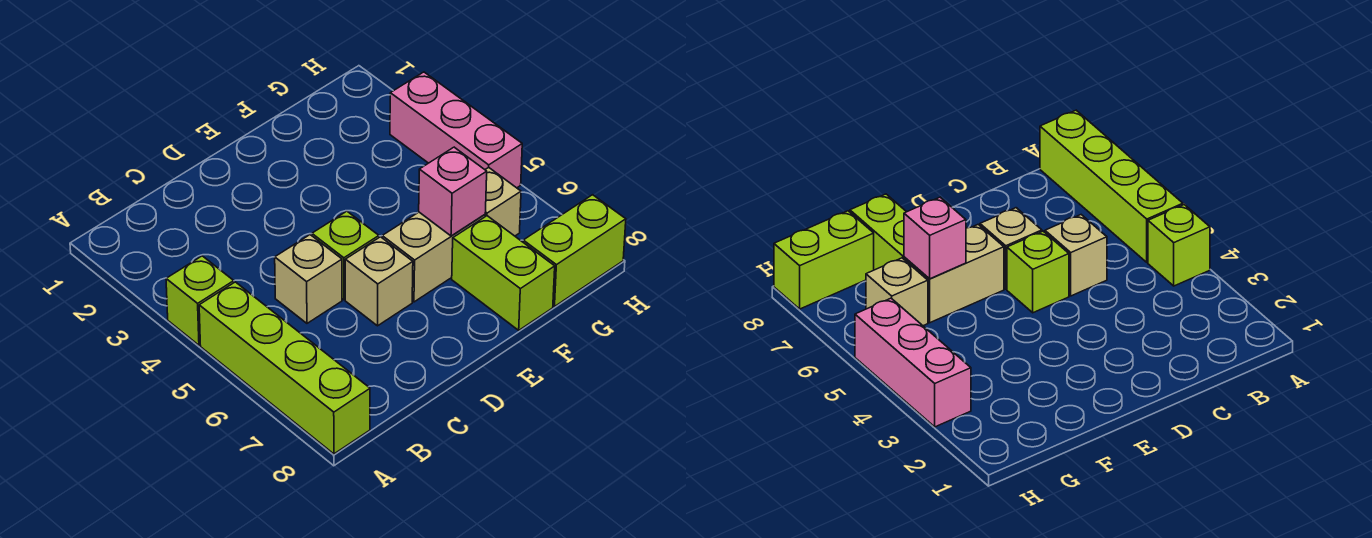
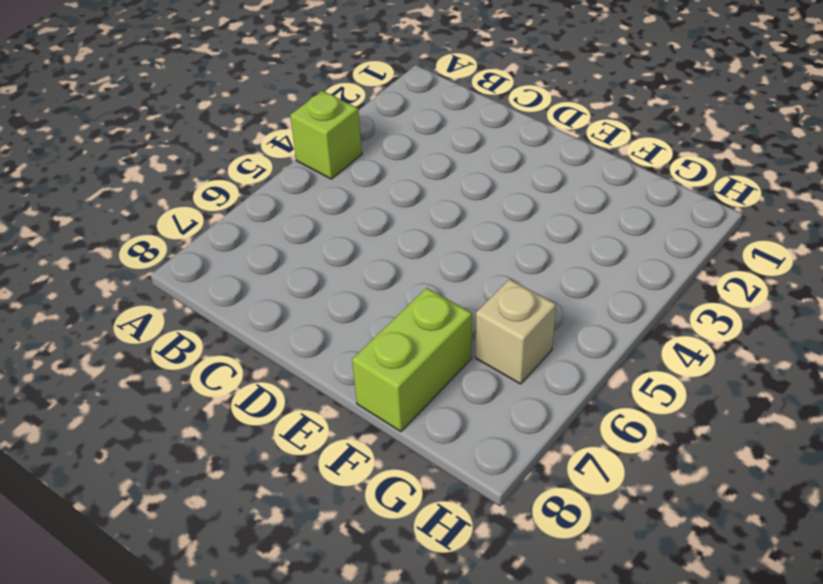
none -> lime 1x4 brick [199,282,370,454]
none -> tan 1x1 brick [275,235,342,323]

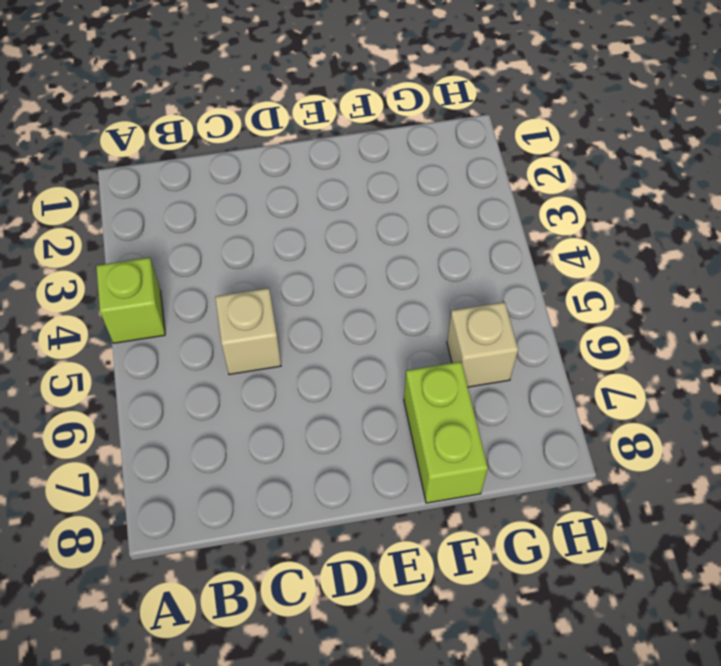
none -> lime 1x4 brick [199,282,370,454]
none -> lime 1x1 brick [312,211,379,300]

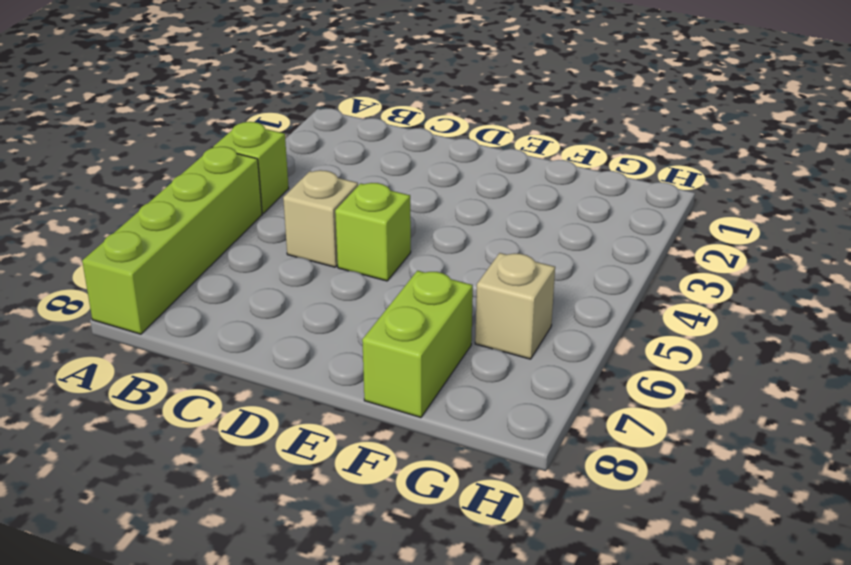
none -> tan 1x1 brick [345,237,413,326]
none -> tan 1x2 brick [382,212,485,302]

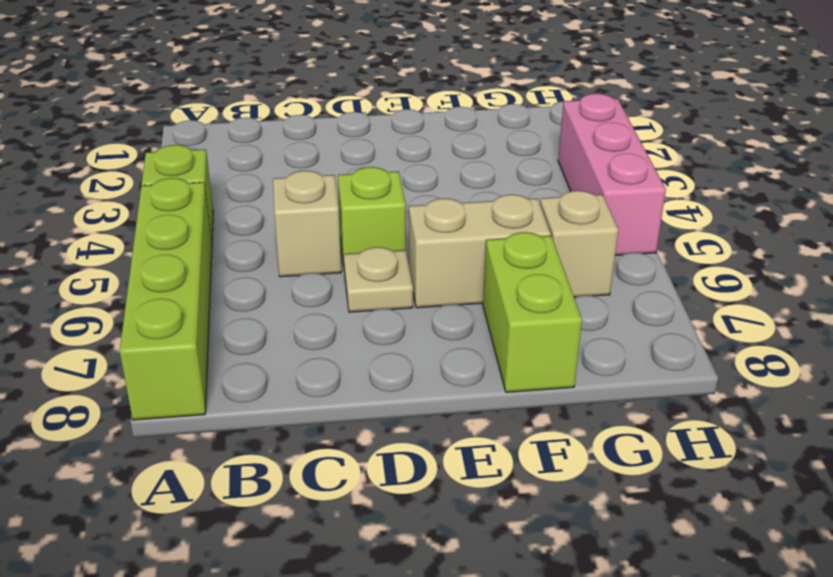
tan 1x1 plate [344,247,413,312] -> tan 1x1 brick [345,237,413,326]
none -> lime 1x2 brick [523,195,626,306]
none -> pink 1x1 brick [419,147,487,236]

